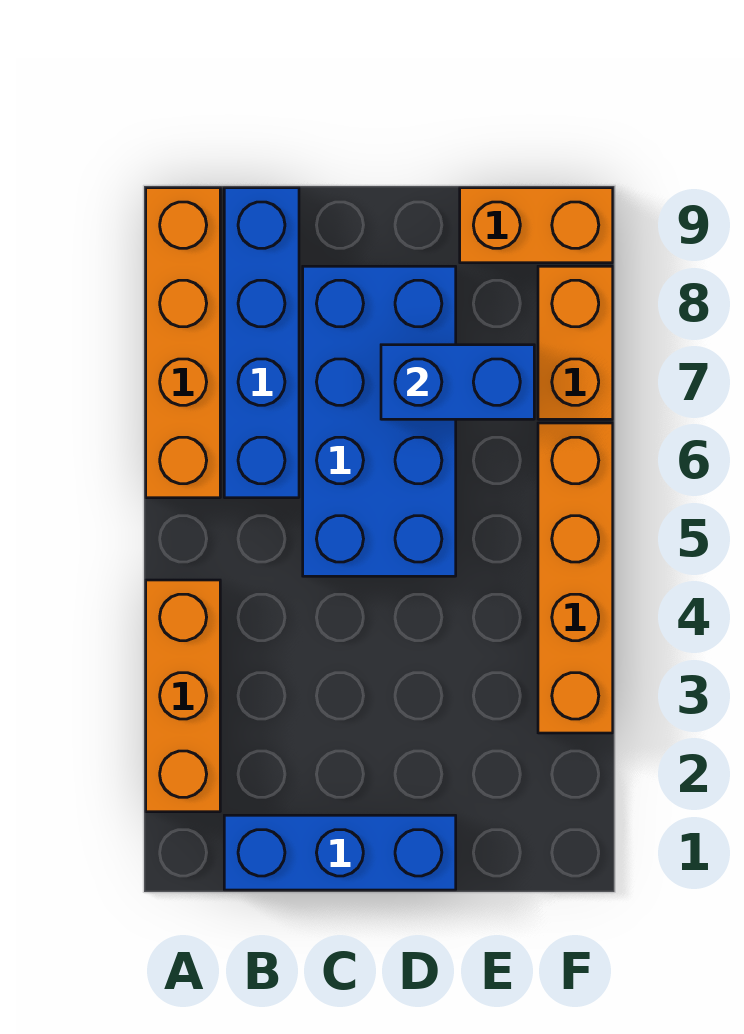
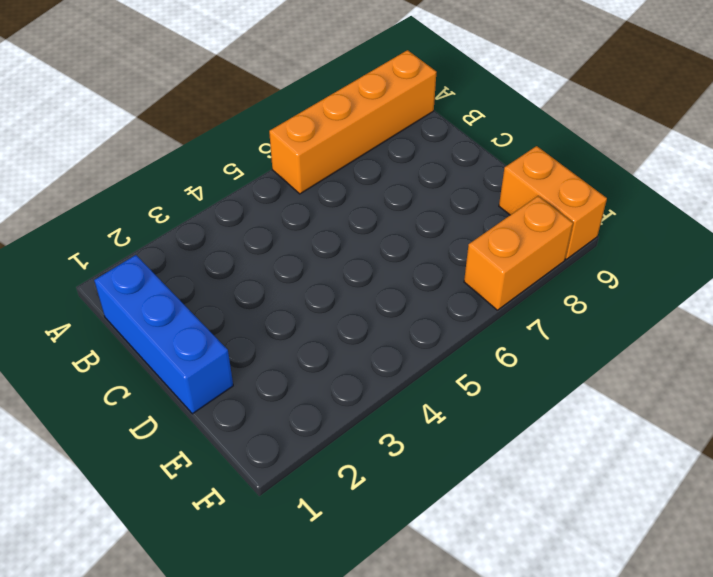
none -> orange 1x3 brick [146,580,220,812]
none -> blue 1x4 brick [224,188,299,498]

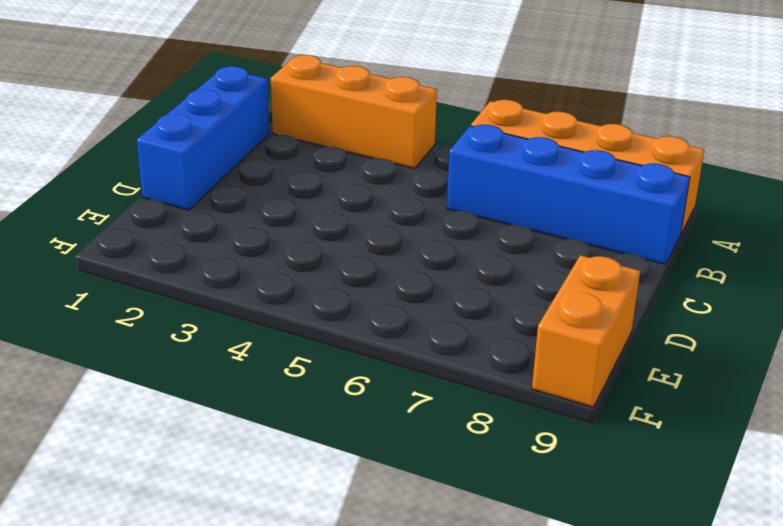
none -> blue 2x4 brick [303,266,456,576]
none -> orange 1x4 brick [538,423,613,733]

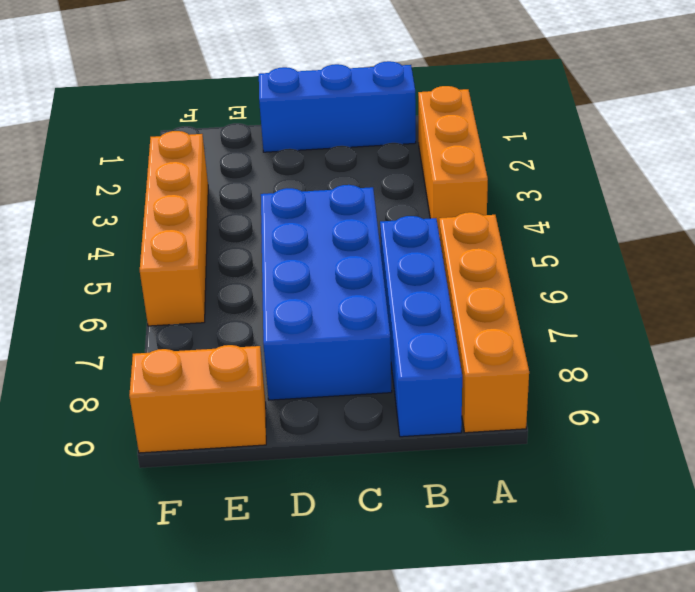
none -> orange 1x2 brick [538,266,613,419]
none -> blue 1x2 brick [381,345,534,419]

